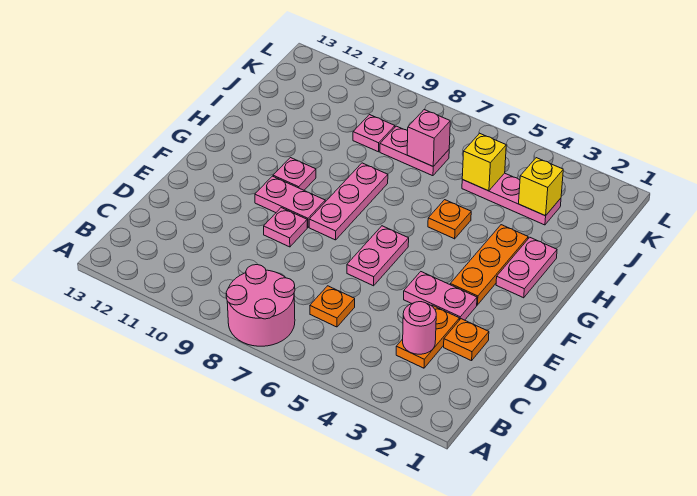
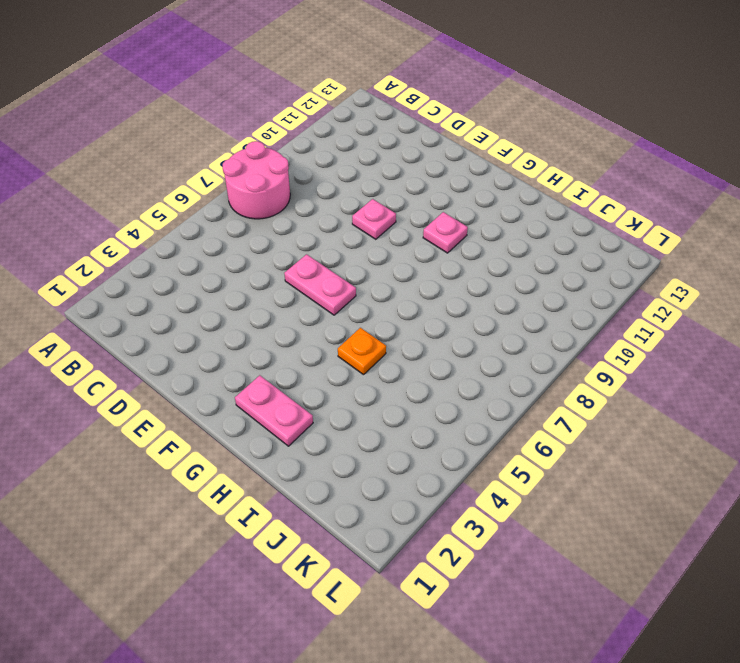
none -> orange 1x2 plate [396,305,459,368]
none -> orange 1x1 plate [310,286,355,327]
none -> orange 1x1 plate [444,319,489,361]

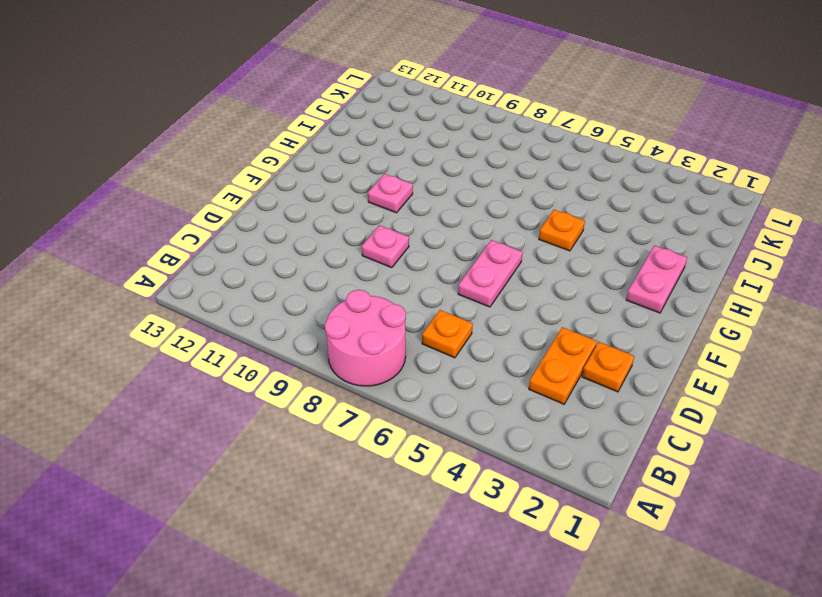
none -> pink 1x2 plate [404,272,477,320]
none -> orange 1x3 plate [450,225,528,305]
none -> pink 1x3 plate [309,163,388,240]

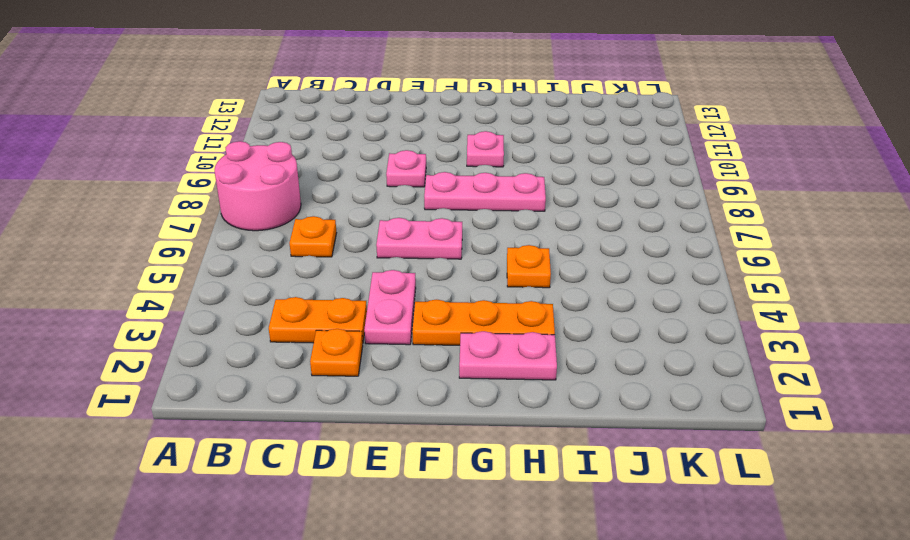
none -> pink 1x2 plate [255,176,325,227]
none -> pink 1x3 plate [462,173,561,225]
none -> pink 1x2 plate [380,126,449,176]

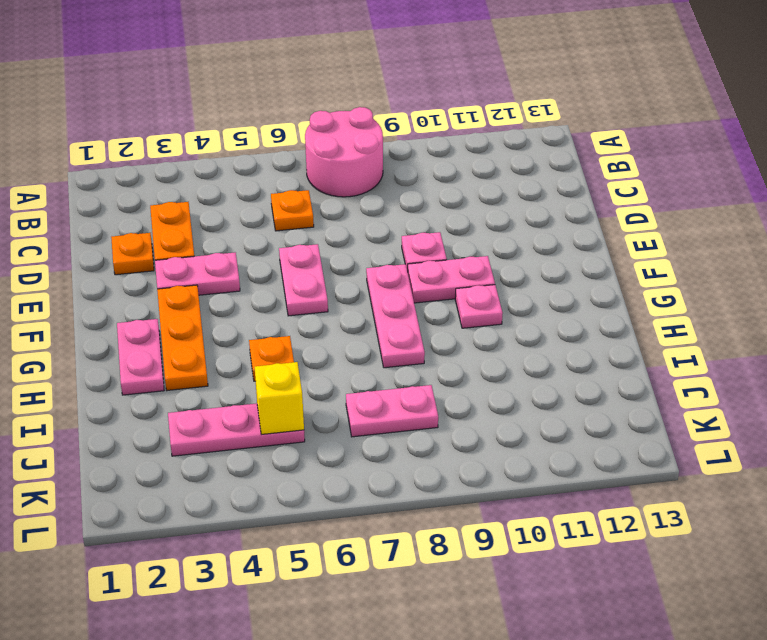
none -> pink 1x1 plate [353,115,395,152]
none -> pink 1x1 round brick [403,302,436,354]
none -> yellow 1x1 brick [519,158,563,216]

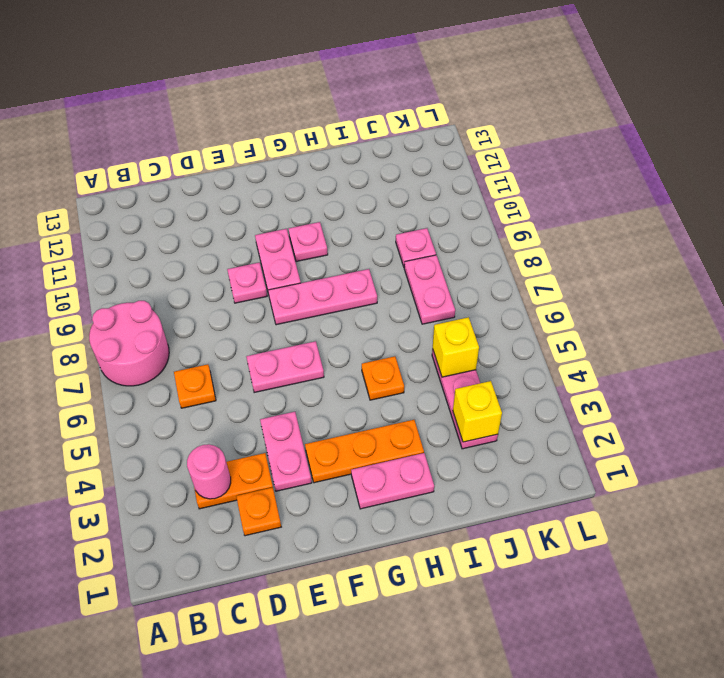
none -> pink 1x1 brick [407,110,450,166]

